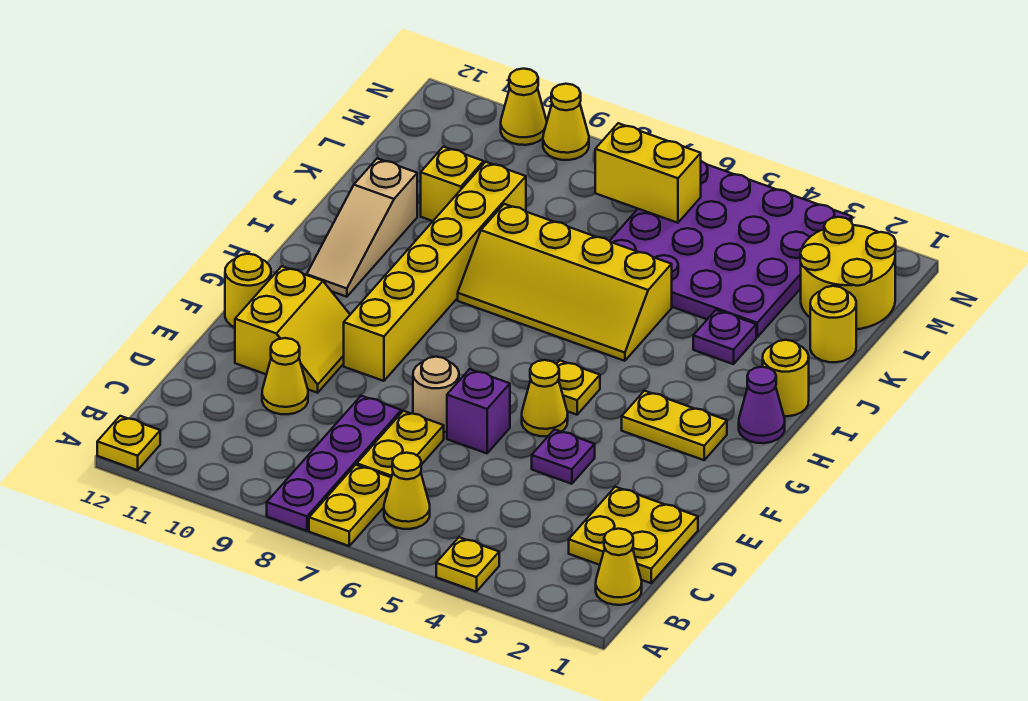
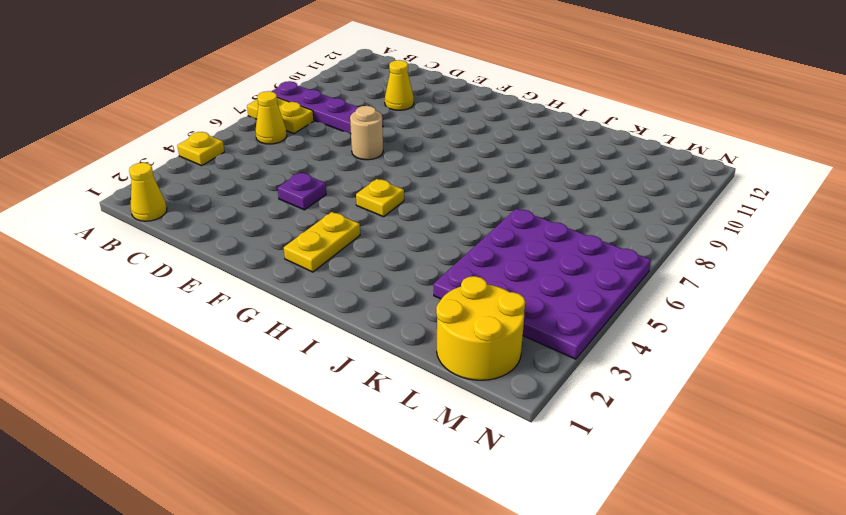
none -> yellow 1x1 plate [97,416,160,470]
none -> yellow 2x2 plate [569,487,698,583]
none -> yellow 1x2 plate [357,411,444,477]
none -> purple 1x1 brick [447,369,510,453]

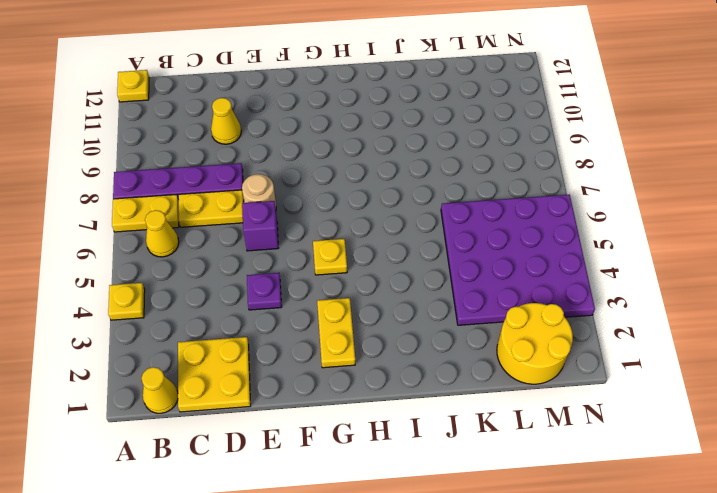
none -> yellow 2x2 slope [235,266,350,393]
none -> yellow 1x1 cone [522,360,568,436]
none -> yellow 1x6 brick [344,162,526,381]
none -> yellow 1x1 round brick [225,254,271,327]

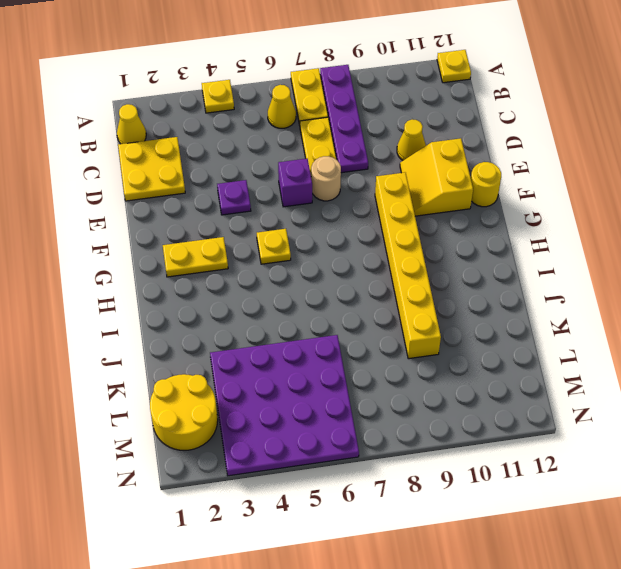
none -> yellow 1x1 cone [522,360,568,436]
none -> purple 1x1 cone [739,367,785,443]
none -> tan 1x3 slope [307,158,417,297]
none -> yellow 1x1 round brick [763,340,809,416]

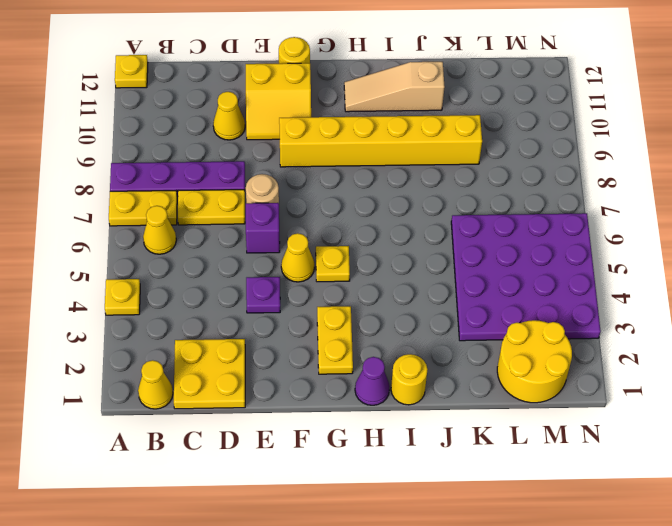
none -> yellow 2x4 slope [458,204,672,361]
none -> purple 1x1 plate [693,310,756,364]
none -> yellow 1x1 round brick [810,286,856,362]
none -> yellow 1x1 brick [421,147,484,221]

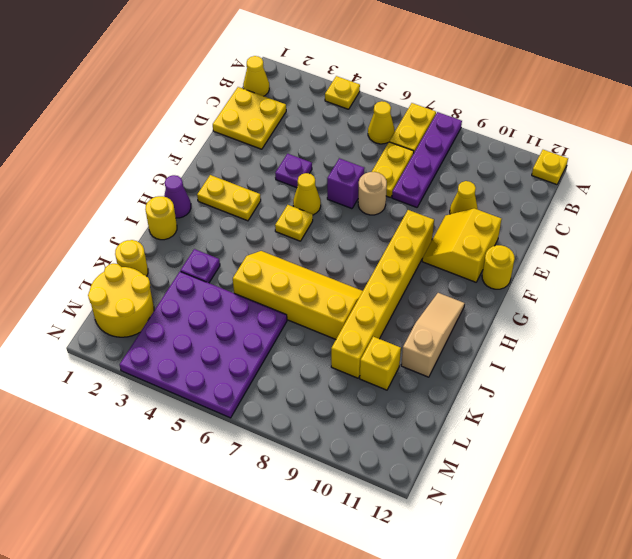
none -> yellow 1x1 cone [543,84,589,160]
none -> yellow 1x1 cone [501,69,547,145]
none -> yellow 1x2 brick [595,123,701,223]

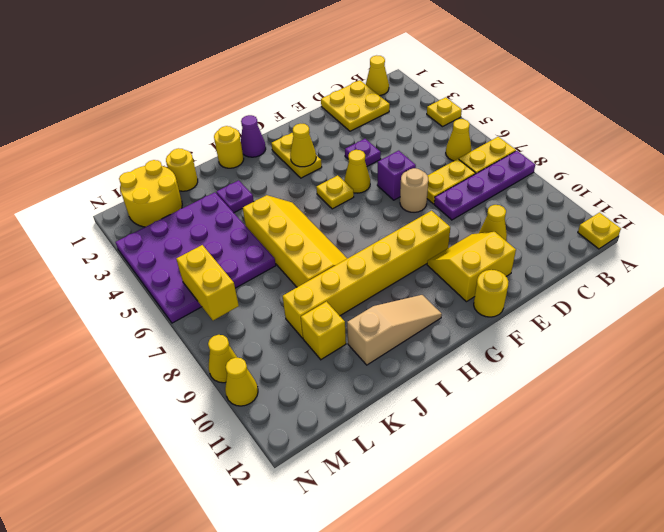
yellow 1x1 cone [290,124,316,167] -> none

